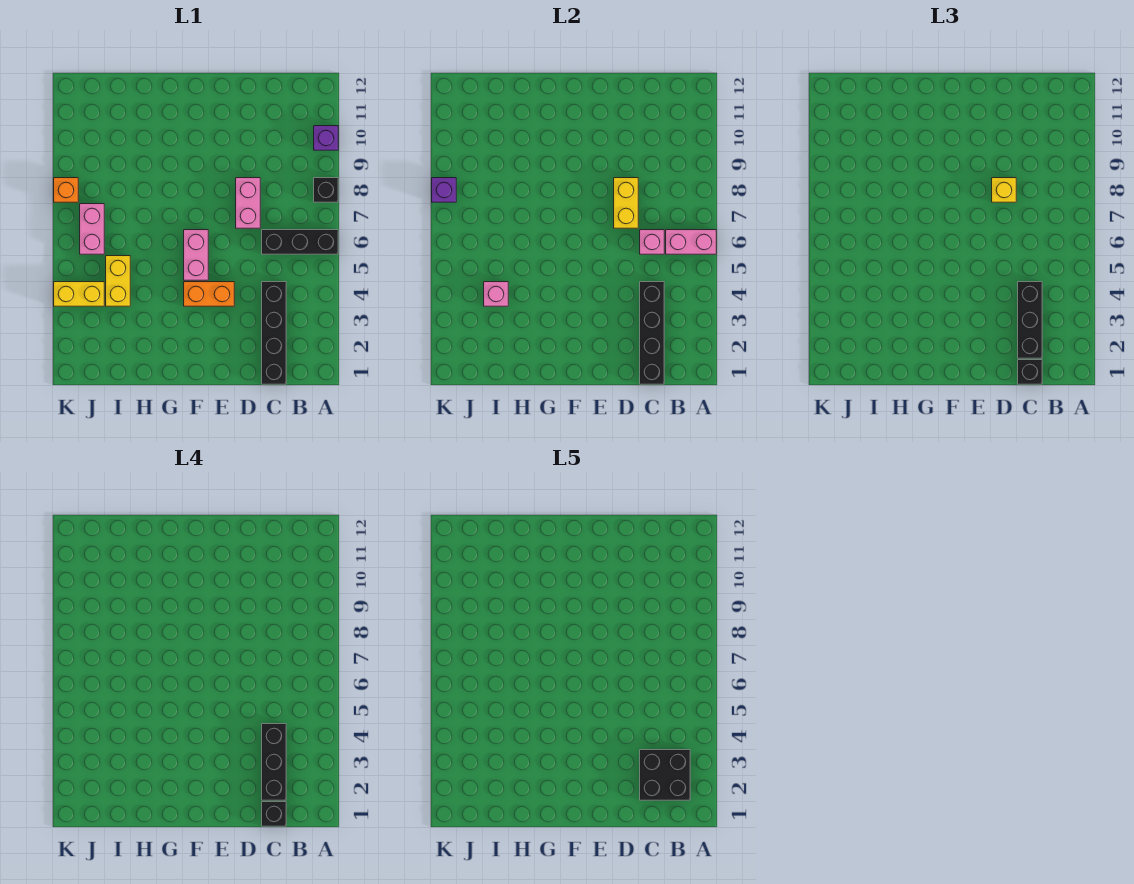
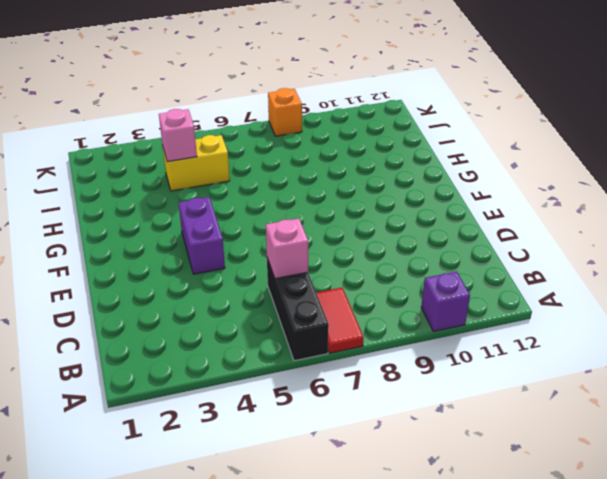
red 1x2 tile [316,288,364,353] -> none
purple 1x2 brick [179,197,225,274] -> orange 1x2 brick [184,282,234,306]
none -> black 1x1 brick [314,178,338,202]
none -> black 1x4 brick [262,282,286,384]
none -> pink 1x2 brick [236,178,260,228]

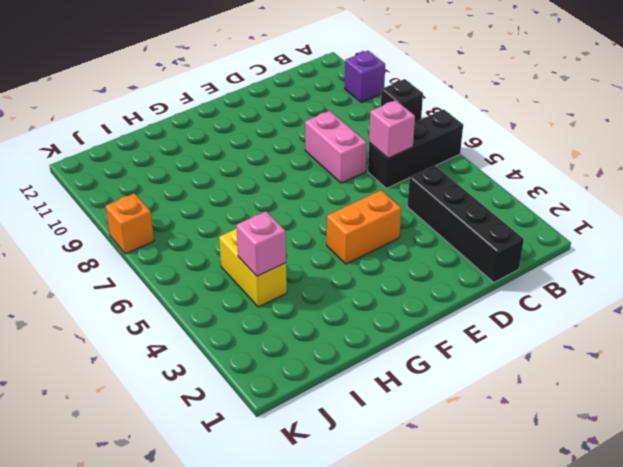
none -> pink 1x2 brick [184,230,208,280]
none -> yellow 1x2 brick [54,282,104,306]
none -> pink 1x2 brick [80,204,104,254]

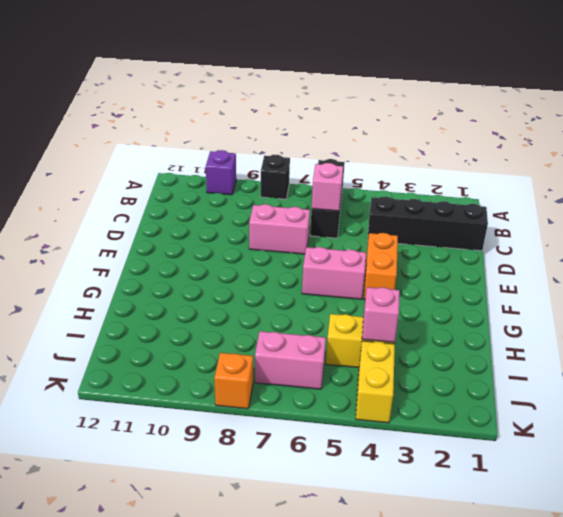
none -> pink 1x2 brick [666,230,716,254]
none -> black 1x4 brick [640,282,664,384]
none -> yellow 1x2 brick [614,178,638,228]

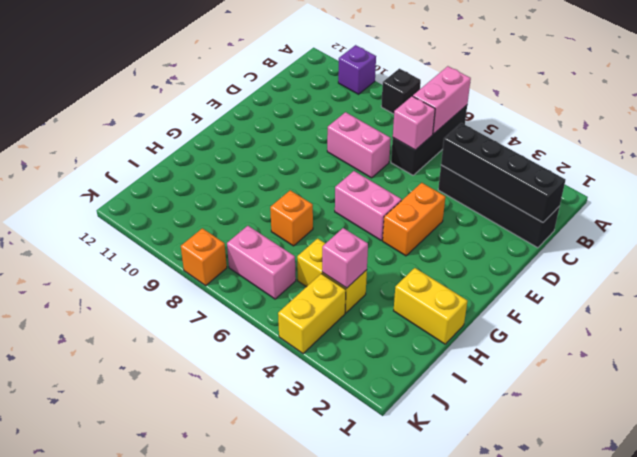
yellow 1x2 brick [394,268,467,344] -> yellow 1x2 brick moved to [614,178,638,228]
orange 1x1 brick [270,190,313,246] -> none
none -> purple 1x1 brick [432,178,456,202]
none -> black 1x1 brick [1018,360,1042,384]
none -> black 1x3 brick [1018,282,1042,358]

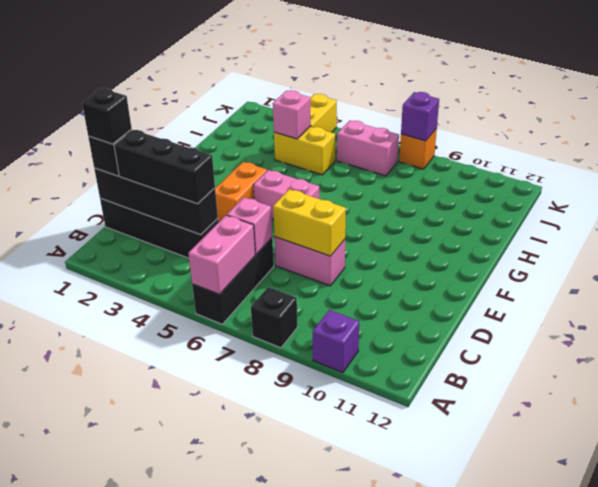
none -> yellow 1x1 brick [992,178,1016,202]
none -> black 1x3 brick [262,724,286,800]
none -> black 2x2 brick [640,750,690,800]

